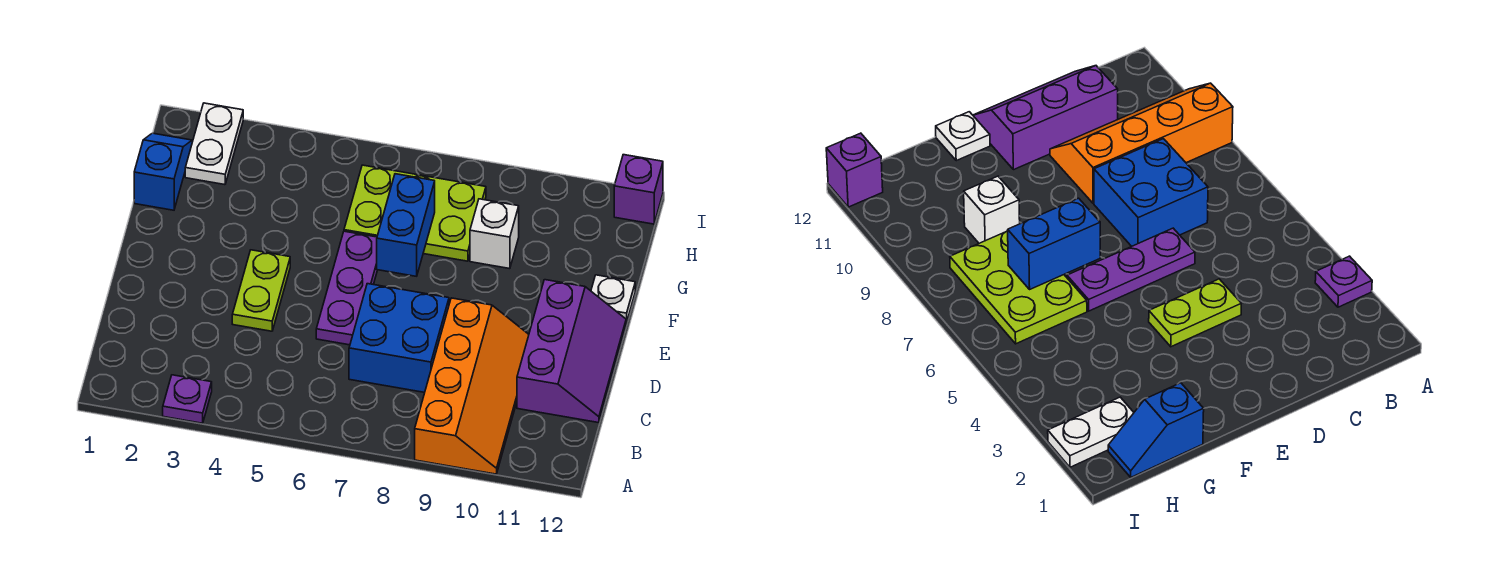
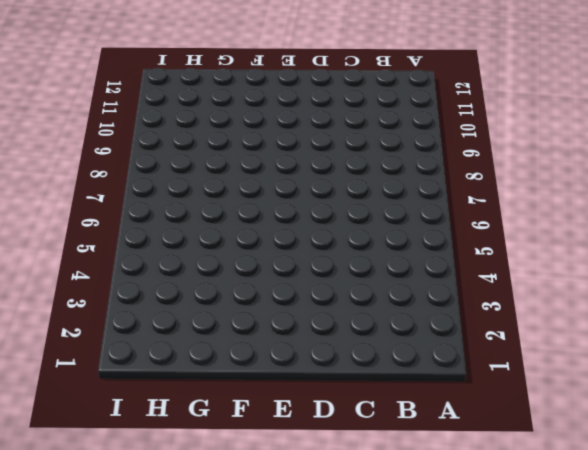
none -> purple 1x1 plate [163,375,212,423]
none -> orange 2x4 slope [415,298,529,474]
none -> blue 2x2 brick [349,284,449,392]

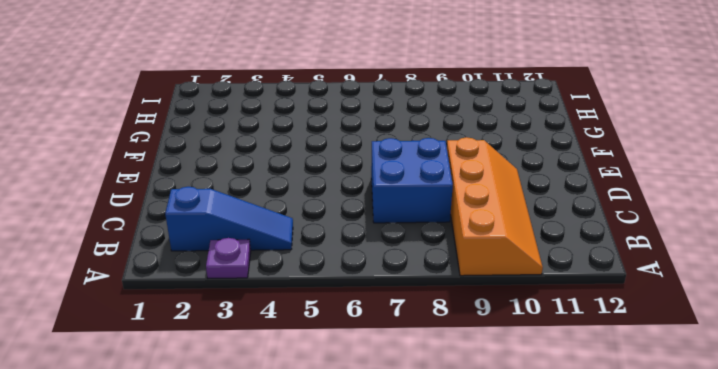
blue 1x3 slope [165,187,293,251] -> none
none -> purple 2x3 slope [517,280,626,423]
none -> lime 1x2 plate [232,250,290,331]
none -> purple 1x3 plate [316,231,377,345]

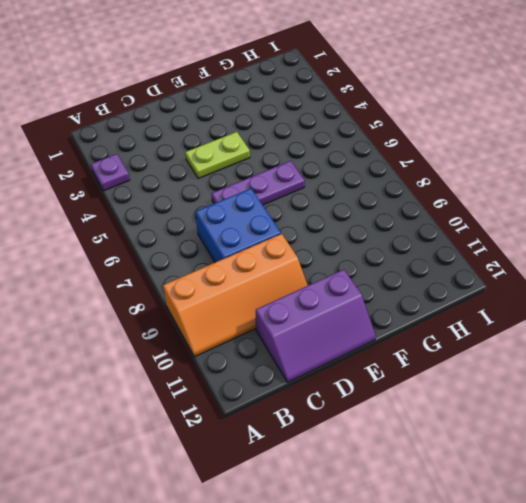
none -> white 1x1 plate [591,275,635,323]
none -> blue 1x2 slope [134,133,192,210]
none -> lime 2x3 plate [344,165,486,261]

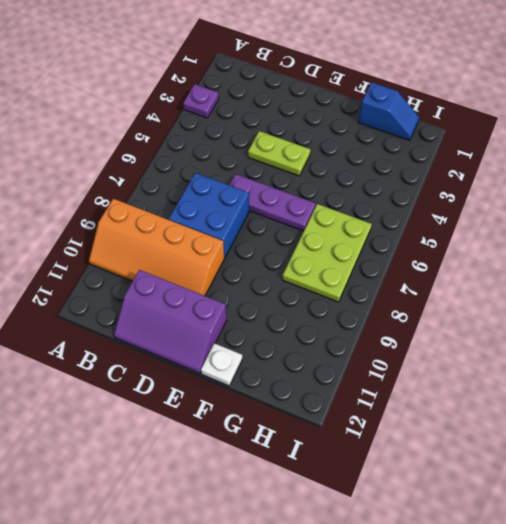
none -> white 1x1 brick [470,199,519,269]
none -> white 1x2 plate [185,103,243,185]
none -> purple 1x1 brick [614,155,663,224]

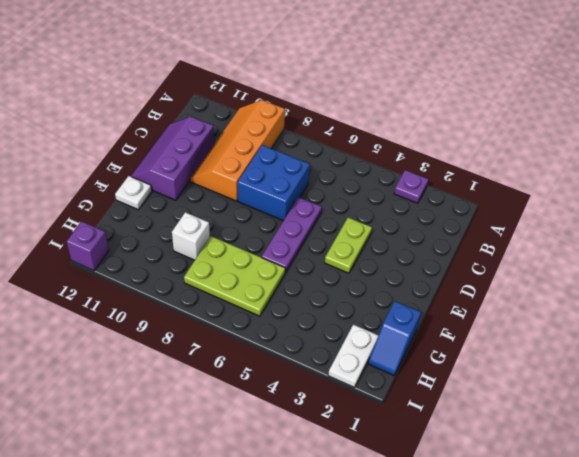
none -> blue 1x2 brick [377,174,435,276]

